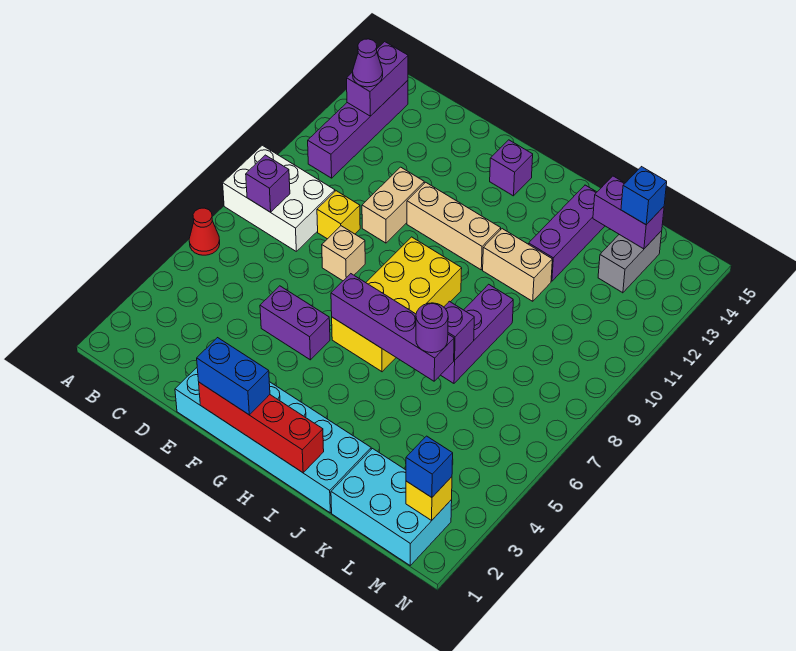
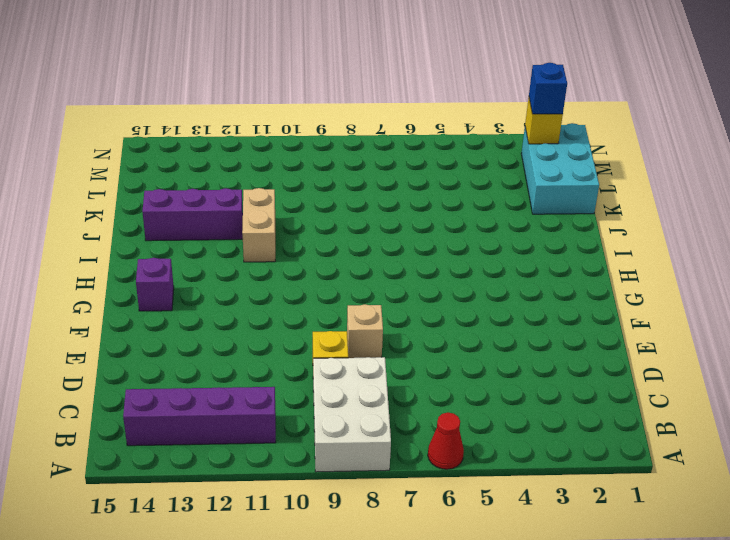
none -> cyan 2x6 brick [175,368,371,513]
none -> purple 1x2 brick [260,286,330,360]
none -> tan 1x2 brick [362,167,424,243]

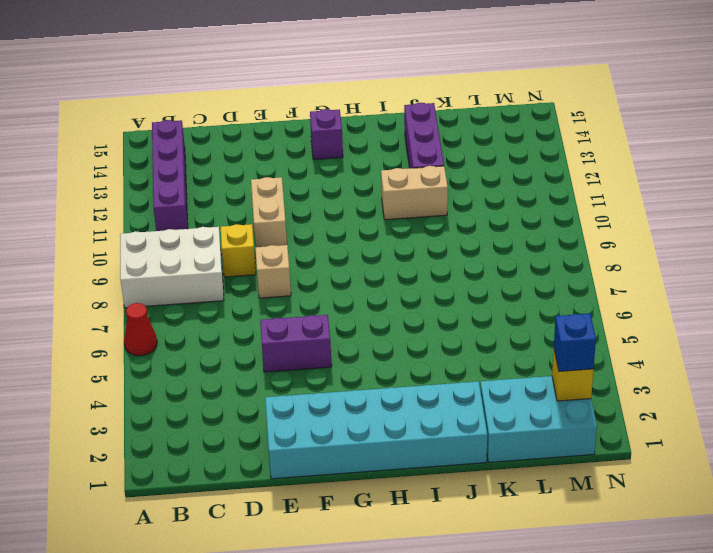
none -> tan 1x3 brick [407,182,501,270]
none -> yellow 2x4 brick [332,237,462,372]
none -> purple 1x3 brick [441,284,513,383]

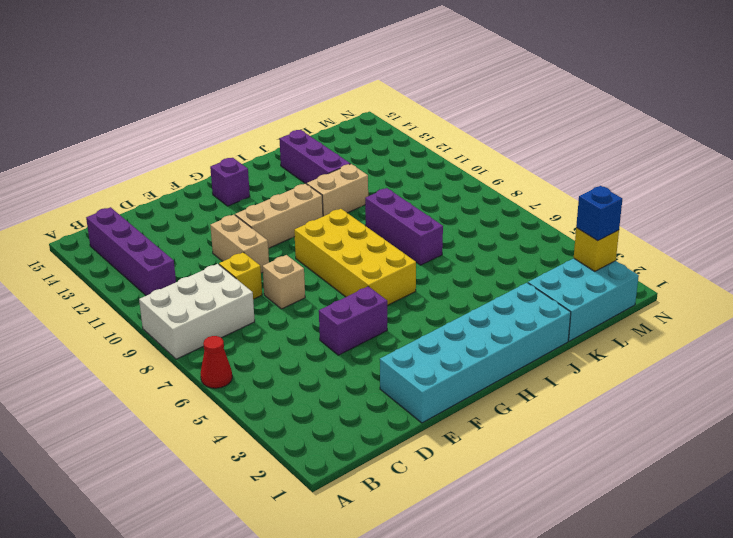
none -> grey 1x2 brick [598,231,662,293]
none -> purple 1x1 brick [246,155,290,212]
none -> purple 1x2 brick [347,42,408,116]

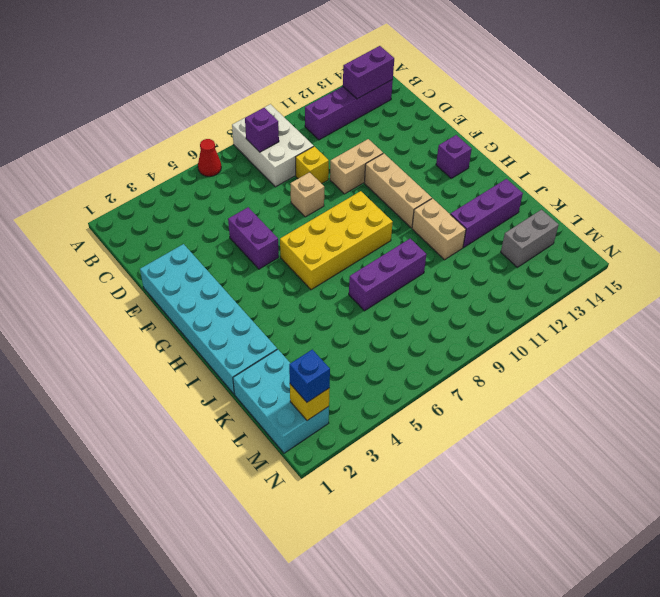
none -> red 1x4 brick [199,382,324,473]
none -> purple 1x4 brick [331,274,454,381]
none -> purple 1x1 brick [444,301,474,360]

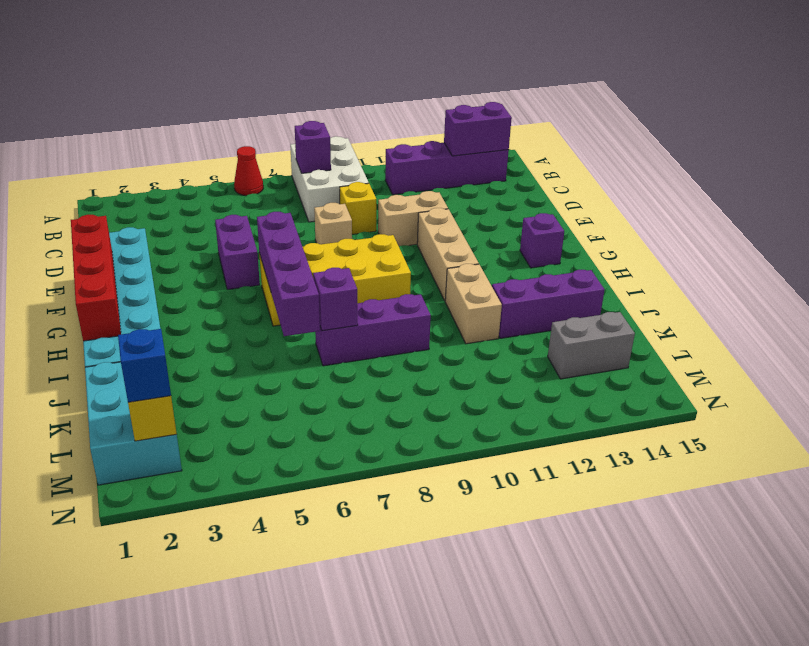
none -> purple 1x2 brick [593,176,664,249]
none -> purple 1x1 cone [353,39,383,87]
none -> blue 1x2 brick [197,338,270,415]

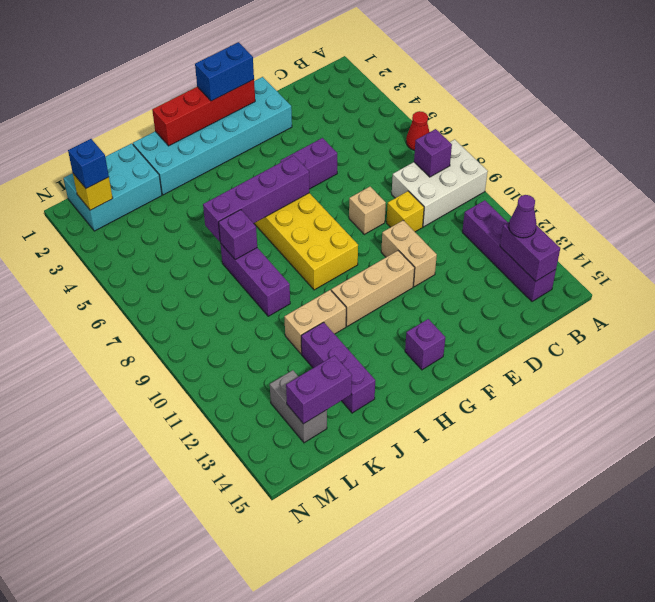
none -> purple 1x1 round brick [416,303,448,353]
none -> blue 1x1 brick [621,167,667,225]

